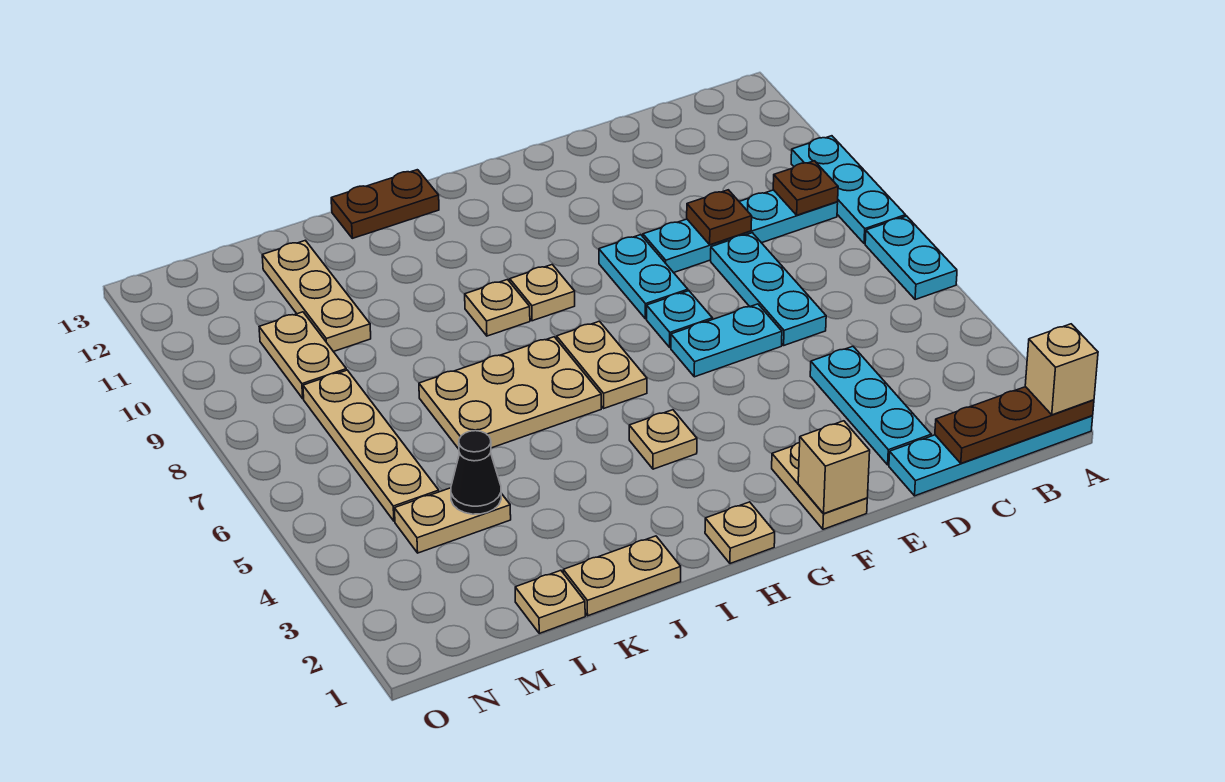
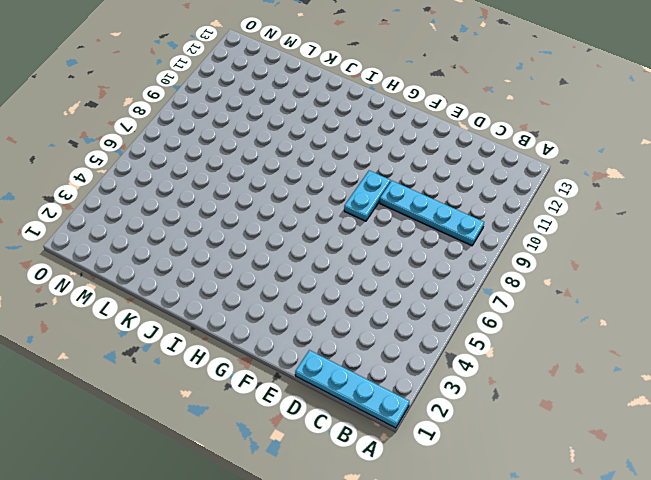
none -> cyan 1x2 plate [865,216,957,300]
none -> cyan 1x3 plate [791,136,906,244]
none -> cyan 1x3 plate [810,346,931,465]

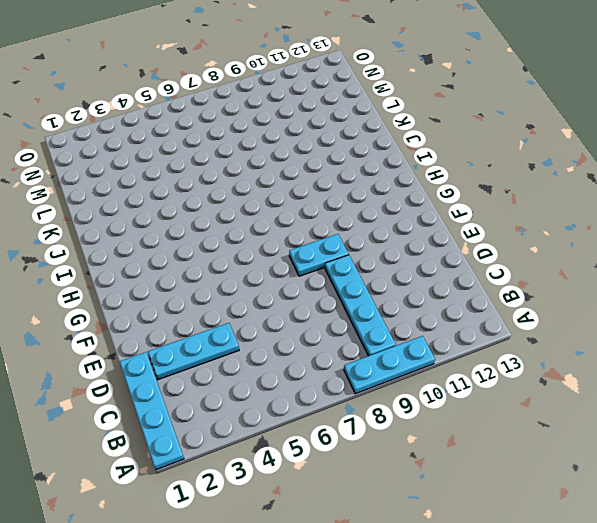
none -> cyan 1x2 plate [865,216,957,300]
none -> cyan 1x3 plate [711,233,826,345]
none -> cyan 1x2 plate [671,304,782,377]

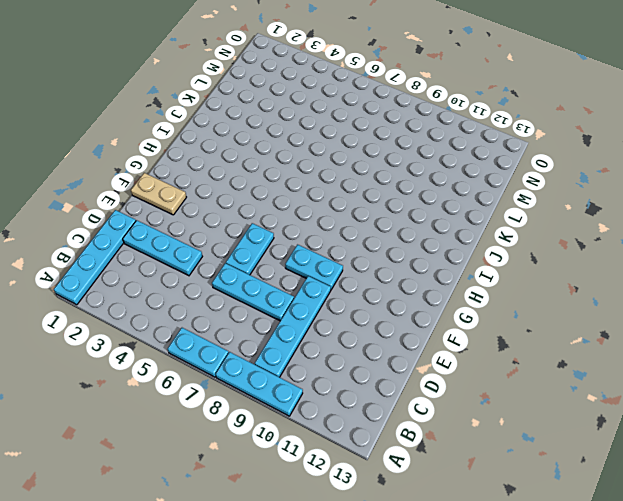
none -> cyan 1x1 plate [647,291,712,347]
none -> tan 1x1 plate [705,502,775,564]
none -> tan 1x1 plate [629,410,697,469]

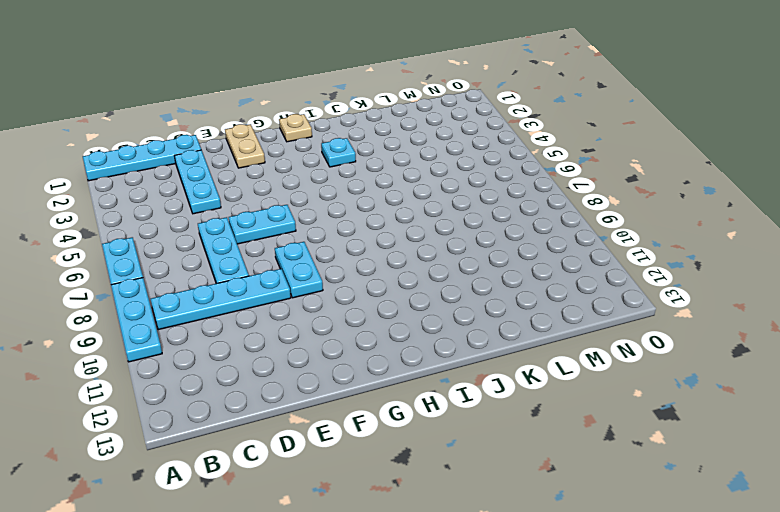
cyan 1x1 plate [321,138,356,167] -> cyan 1x1 plate moved to [647,291,712,347]
none -> tan 1x1 plate [629,410,697,469]
none -> tan 1x2 plate [557,321,647,408]
none -> tan 1x1 plate [510,265,575,321]

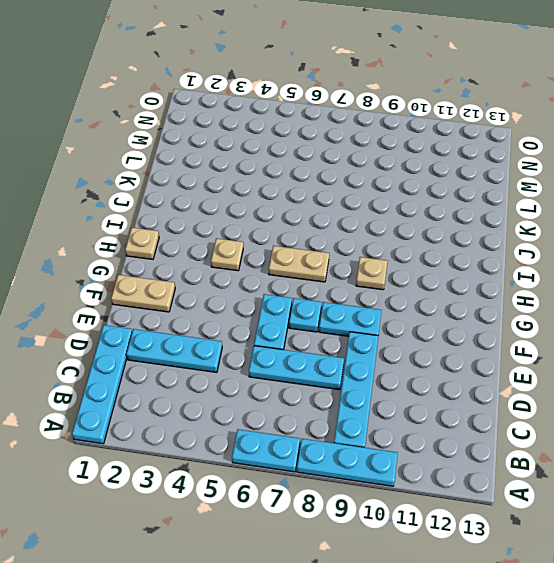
none -> tan 2x3 plate [419,337,601,449]
none -> tan 1x1 plate [465,280,530,336]
none -> brown 1x2 plate [331,170,439,238]

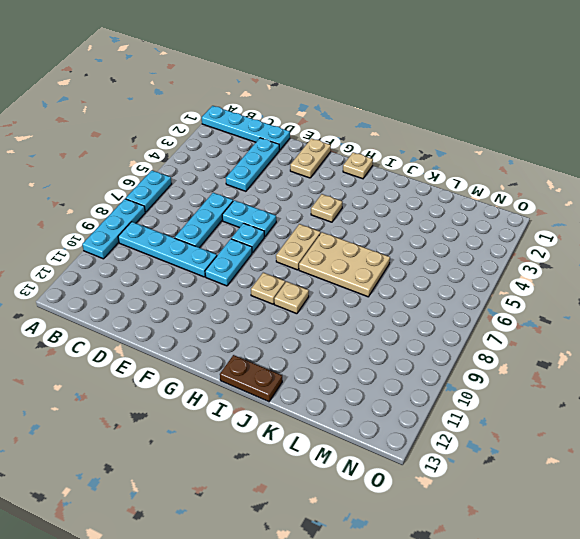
none -> tan 1x2 plate [563,536,681,616]
none -> tan 1x1 plate [515,570,585,633]
none -> tan 1x2 plate [394,488,511,553]

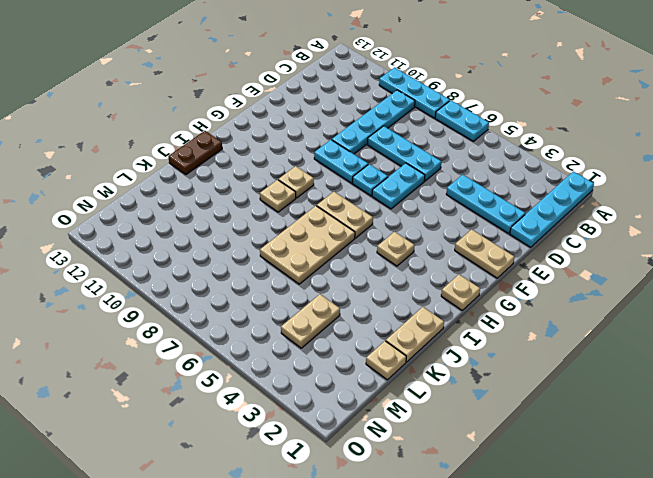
none -> tan 1x3 plate [262,240,371,352]
none -> tan 1x4 plate [303,370,439,521]
none -> tan 1x2 plate [259,312,346,399]

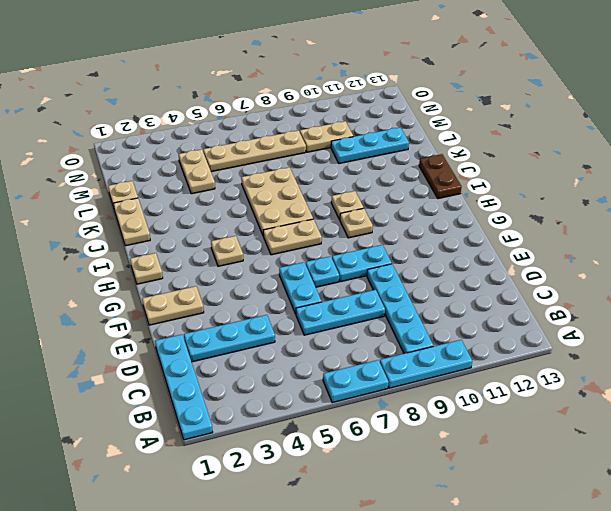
cyan 1x3 plate [331,127,409,164] -> tan 1x3 plate [262,240,371,352]
none -> brown 1x3 plate [935,387,1094,463]
none -> brown 1x1 plate [773,161,838,215]
none -> brown 1x1 plate [687,190,752,245]

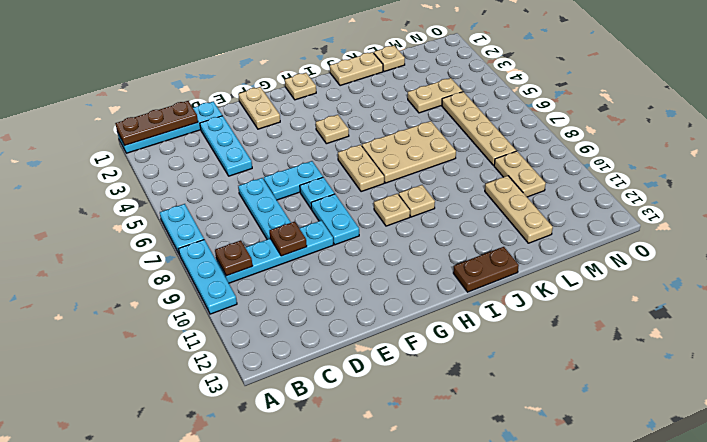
none -> tan 1x1 brick [798,421,870,514]
none -> black 1x1 cone [451,431,501,514]
none -> tan 1x1 brick [1025,324,1098,415]

